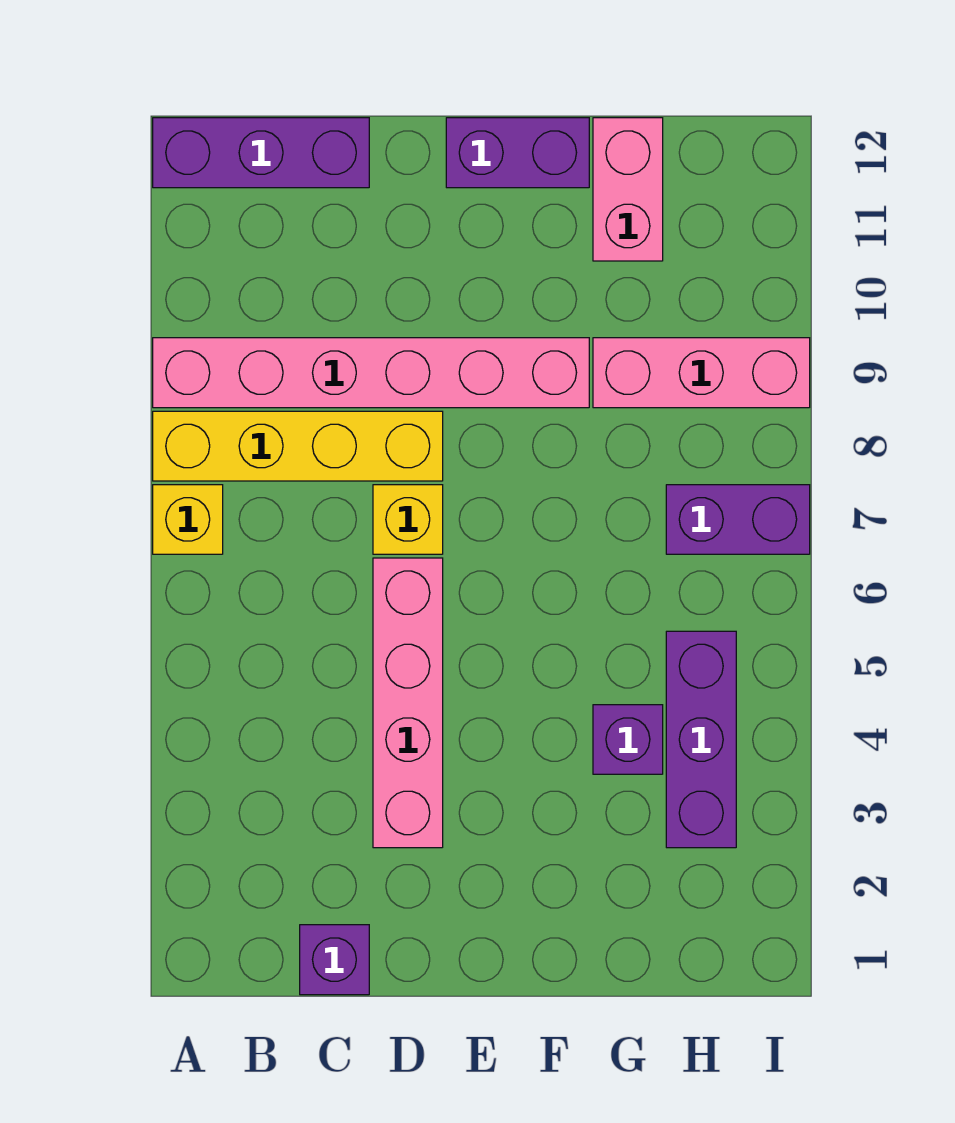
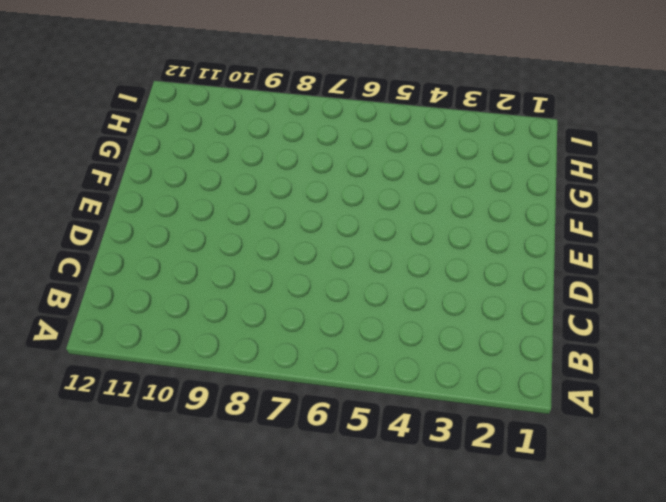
none -> yellow 1x1 brick [153,485,223,554]
none -> yellow 1x4 brick [153,411,443,481]
none -> pink 1x6 brick [153,338,589,408]

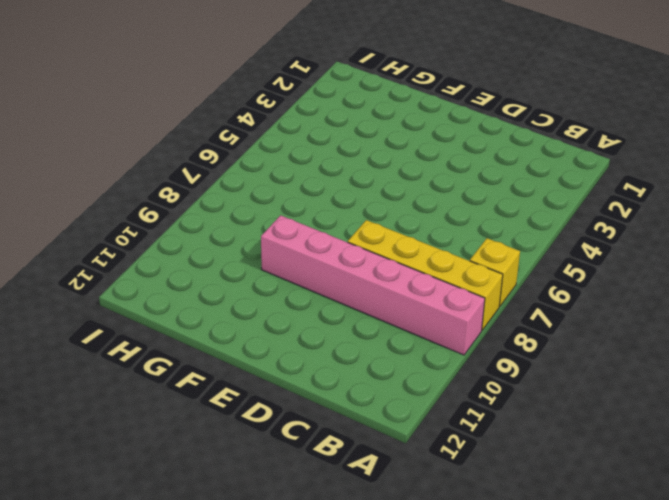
none -> purple 1x3 brick [153,118,369,188]
none -> purple 1x1 brick [300,925,369,995]
none -> pink 1x4 brick [373,558,443,848]

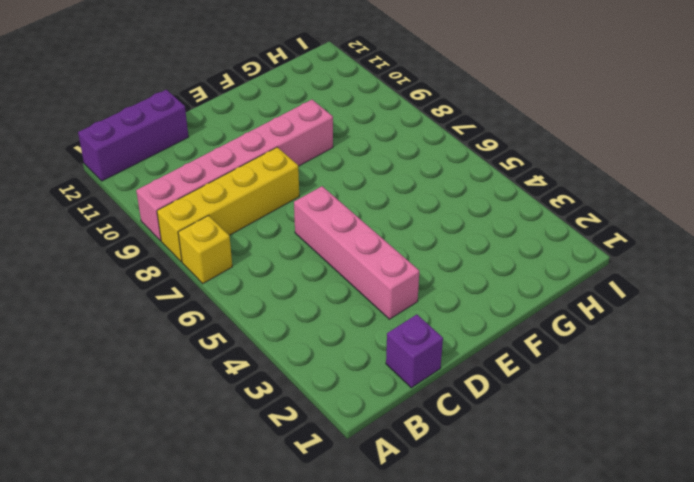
none -> yellow 1x1 brick [373,485,443,554]
none -> purple 1x2 brick [446,118,589,188]
none -> purple 1x1 brick [593,705,663,774]

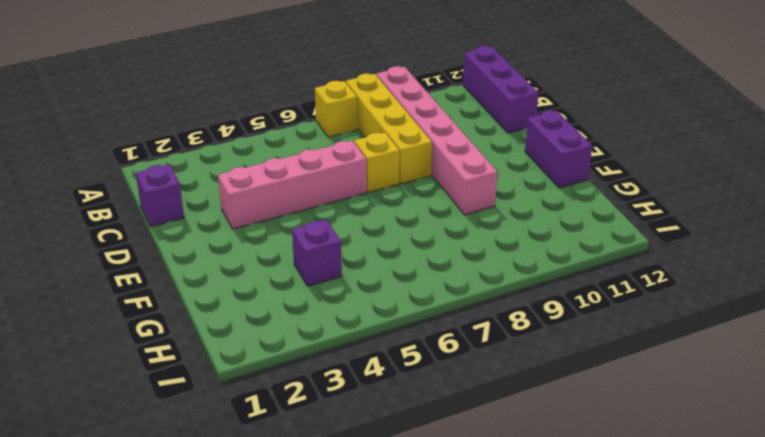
none -> pink 1x3 brick [593,338,810,408]
none -> pink 1x2 brick [593,118,663,261]
none -> purple 1x3 brick [666,631,736,848]

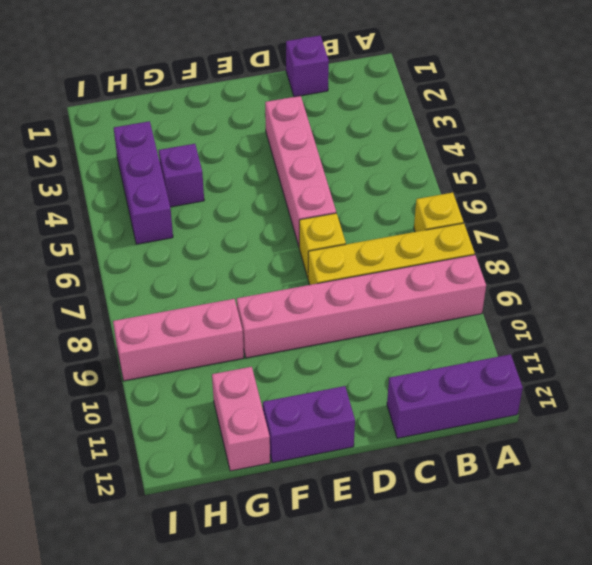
none -> purple 1x2 brick [666,485,810,554]

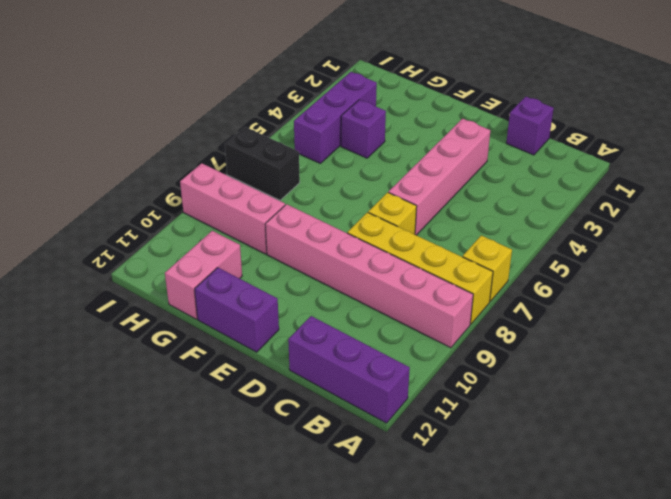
black 1x2 brick [225,127,300,200] -> purple 1x2 brick [666,485,810,554]

